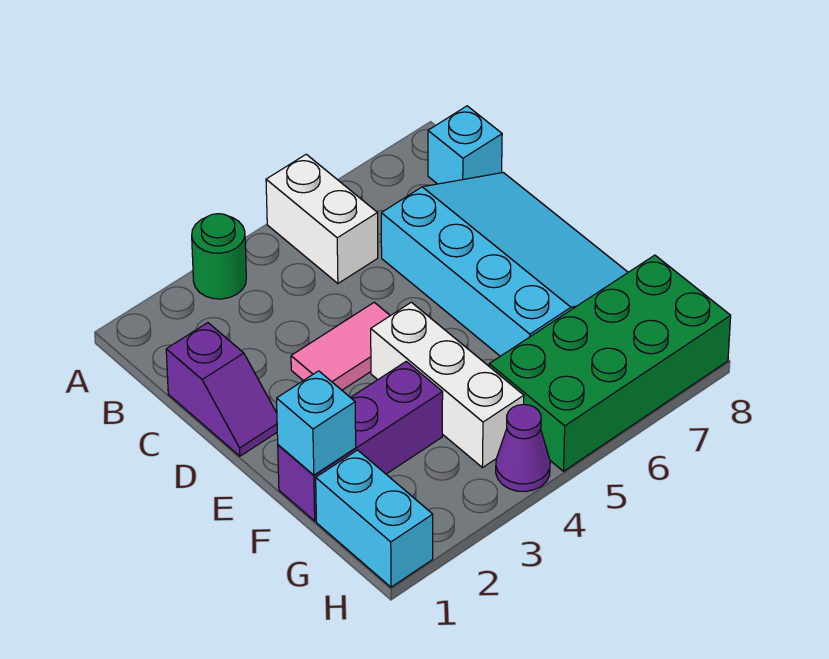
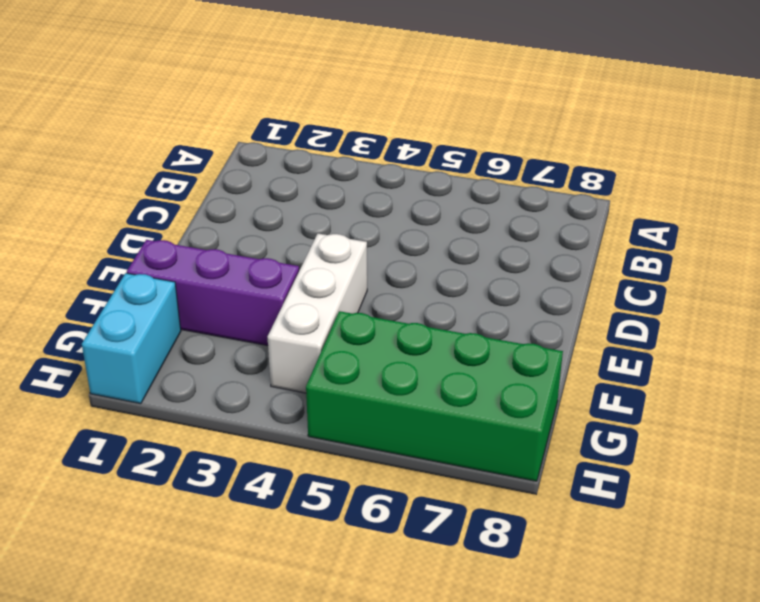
none -> green 1x1 round brick [192,214,246,299]
none -> white 1x2 brick [266,154,378,283]
none -> cyan 1x1 brick [428,106,502,184]

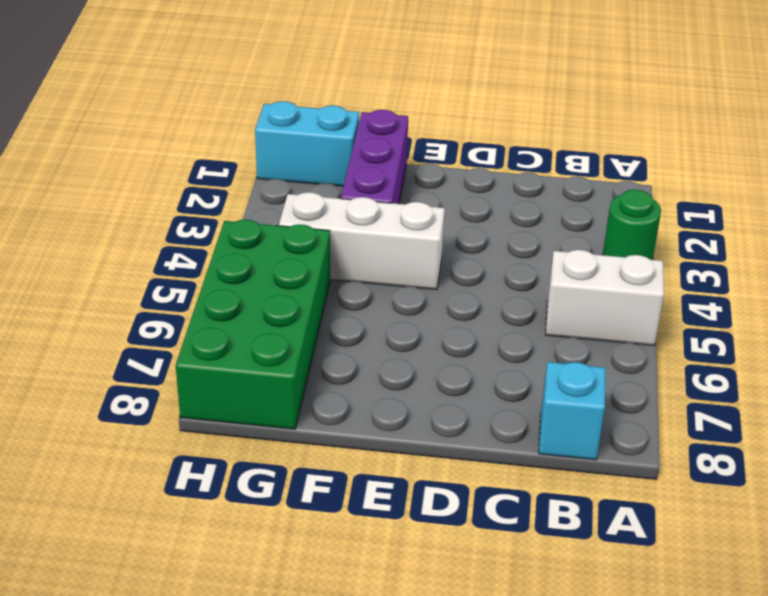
none -> purple 1x2 slope [166,323,277,456]
none -> cyan 3x4 slope [381,173,628,356]
none -> pink 1x2 tile [291,302,390,390]

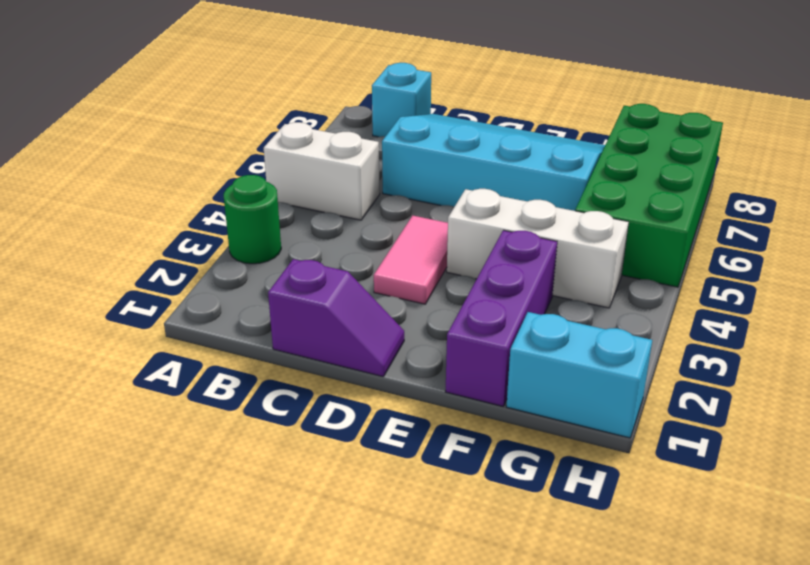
none -> purple 1x1 cone [496,404,550,492]
none -> cyan 1x1 brick [277,371,356,475]

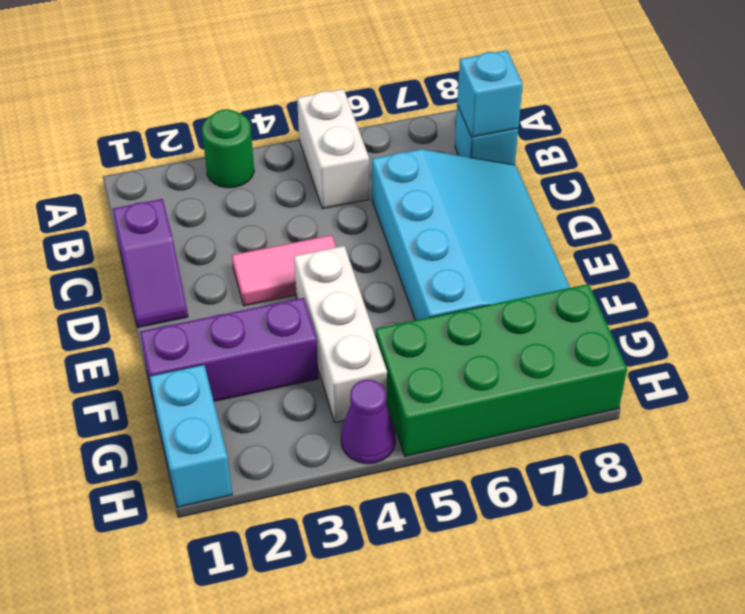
cyan 1x1 brick [457,50,523,137] -> cyan 1x1 brick moved to [277,371,356,475]

